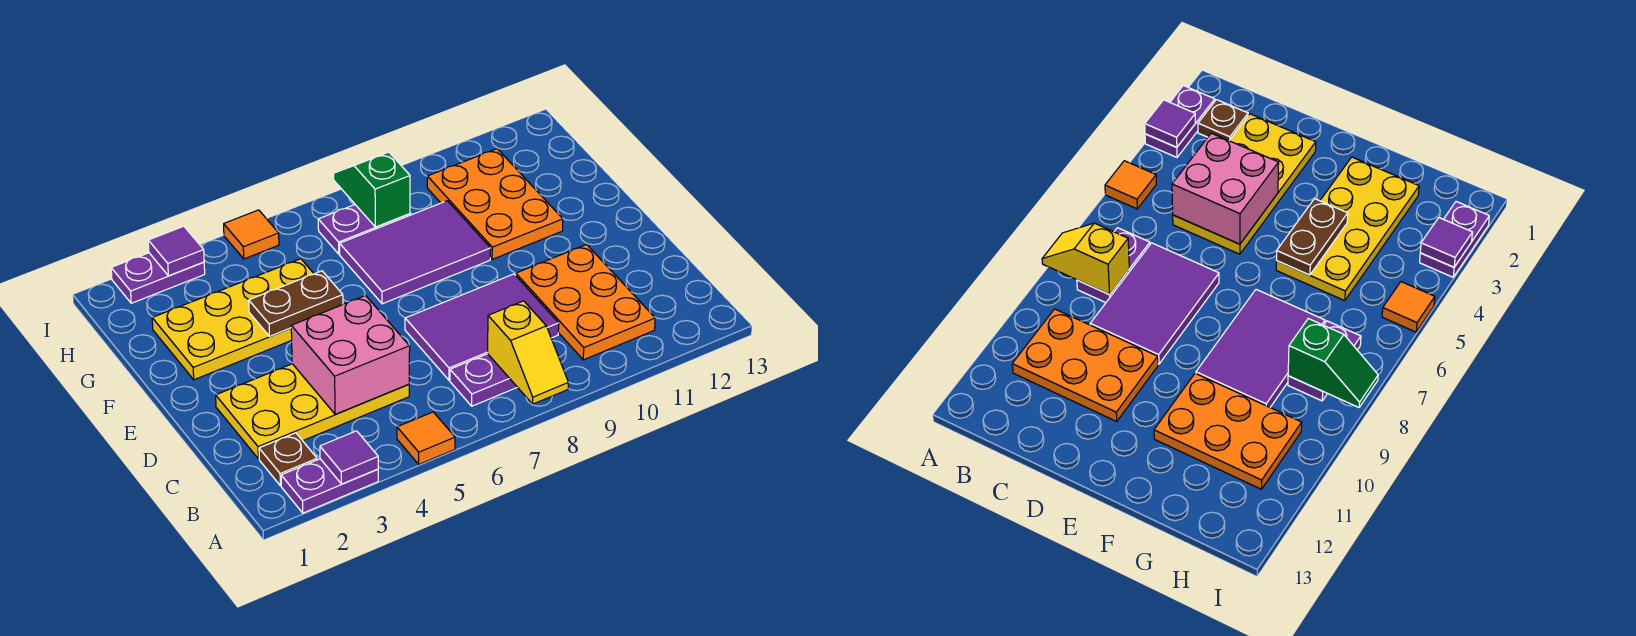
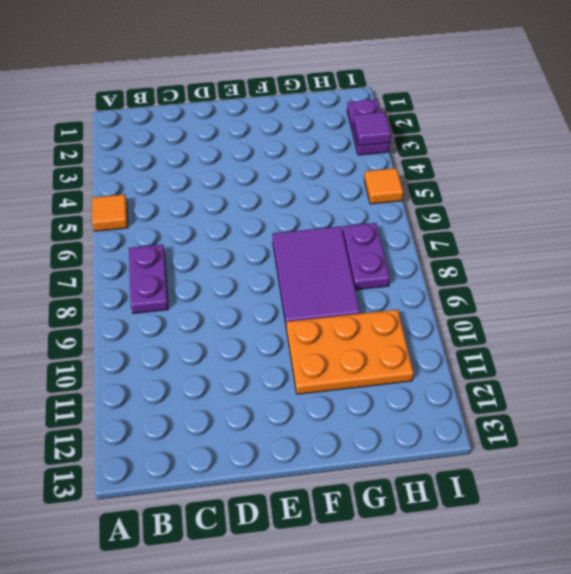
none -> purple 1x2 plate [281,459,378,513]
none -> brown 1x1 plate [259,433,317,486]
none -> orange 2x3 plate [516,245,655,360]

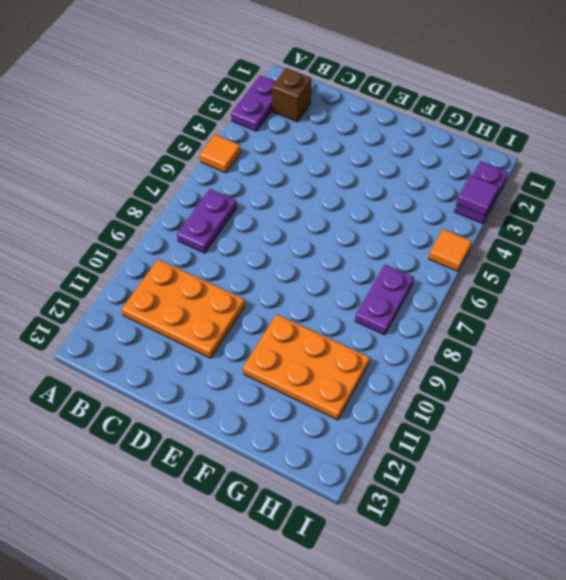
brown 1x1 brick [272,68,311,122] -> brown 1x1 plate [259,433,317,486]
none -> yellow 2x4 plate [216,364,409,459]
none -> purple 2x3 tile [405,274,559,380]
none -> yellow 2x4 plate [152,259,314,380]

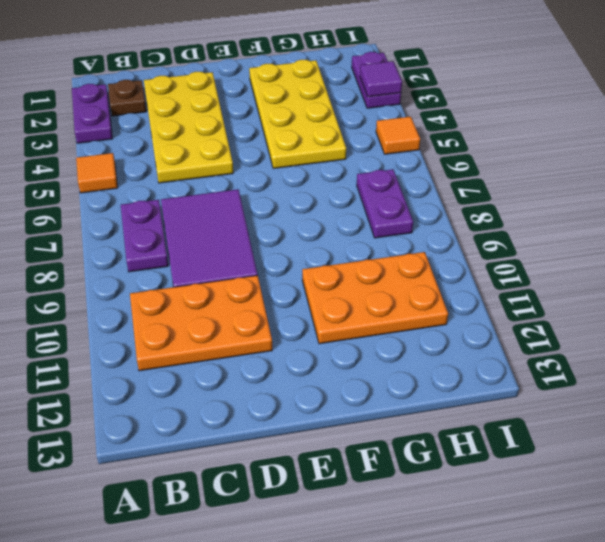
none -> purple 2x3 tile [340,201,491,304]
none -> purple 1x1 tile [320,431,378,484]
none -> yellow 1x2 slope [487,301,568,404]

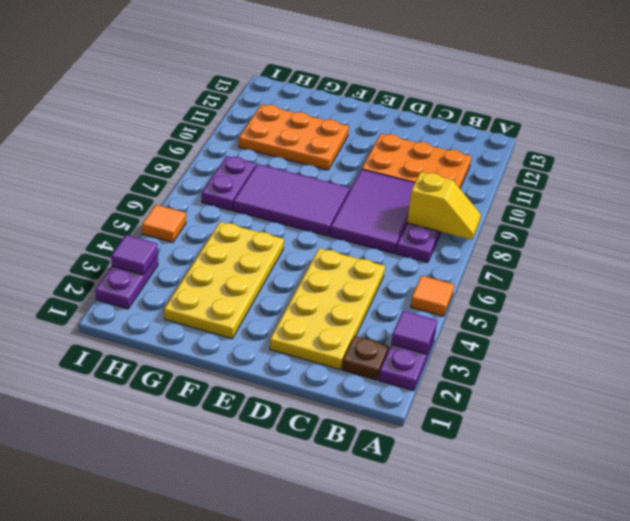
purple 2x3 tile [233,164,350,236] -> purple 2x3 tile turned to [340,201,491,304]
none -> pink 2x2 brick [291,296,410,414]
none -> brown 1x2 plate [249,271,343,336]
none -> green 1x2 slope [334,152,410,227]

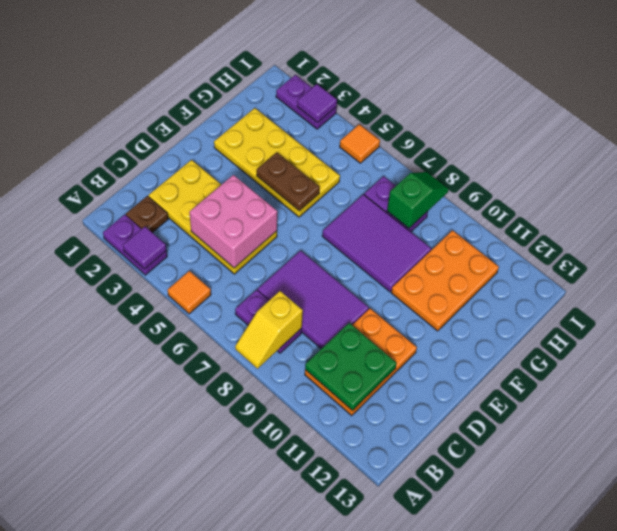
green 2x2 plate [305,323,397,411] -> none

